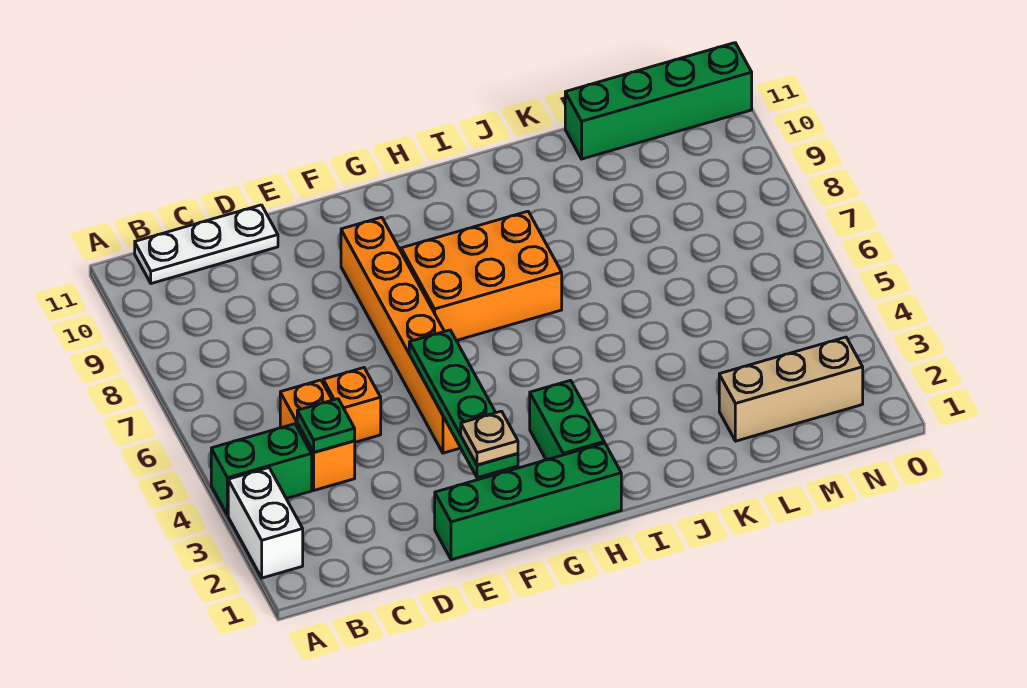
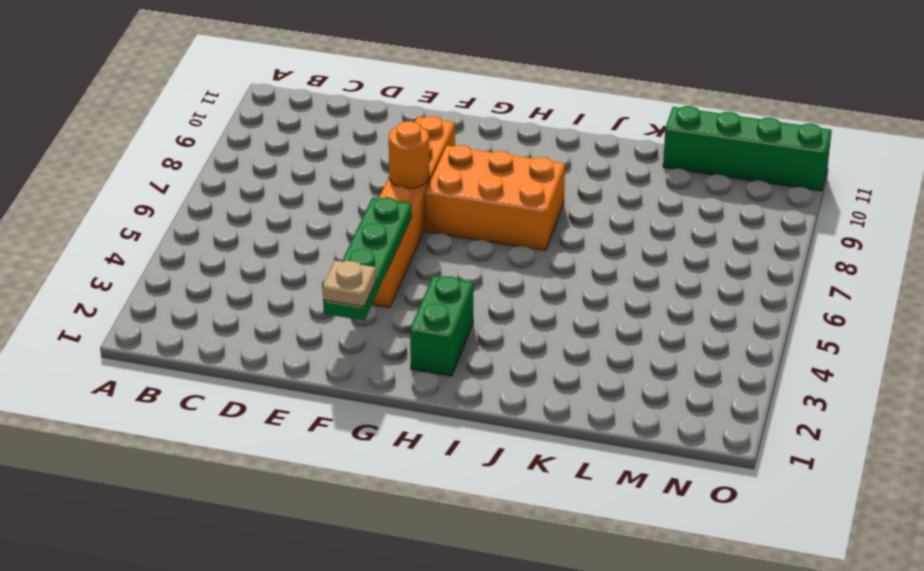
orange 1x1 round brick [389,121,429,188] -> none
none -> white 1x2 brick [228,468,303,578]
none -> green 1x2 brick [211,424,312,515]
none -> white 1x3 plate [135,205,278,284]

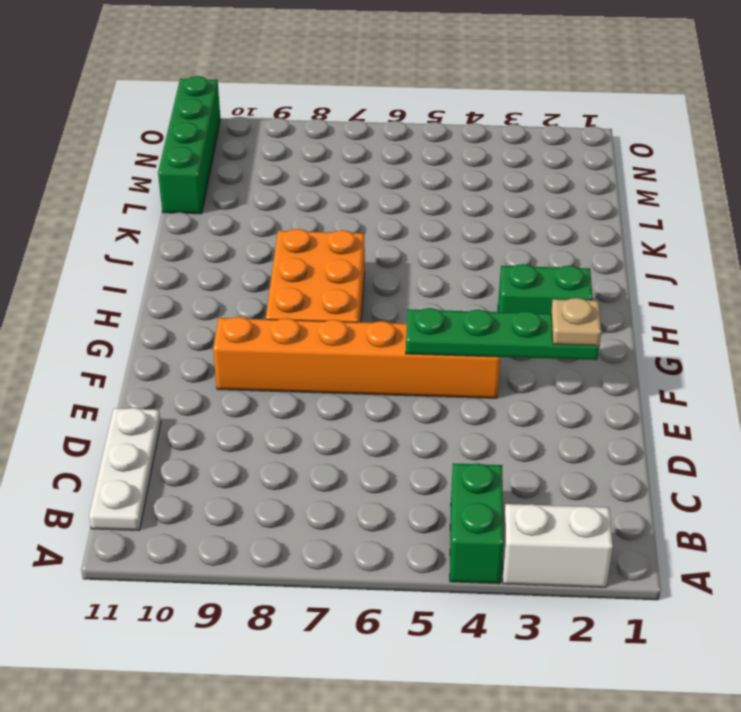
none -> orange 1x2 brick [280,380,355,490]
none -> orange 1x1 brick [323,368,381,442]
none -> green 1x4 brick [435,443,621,560]

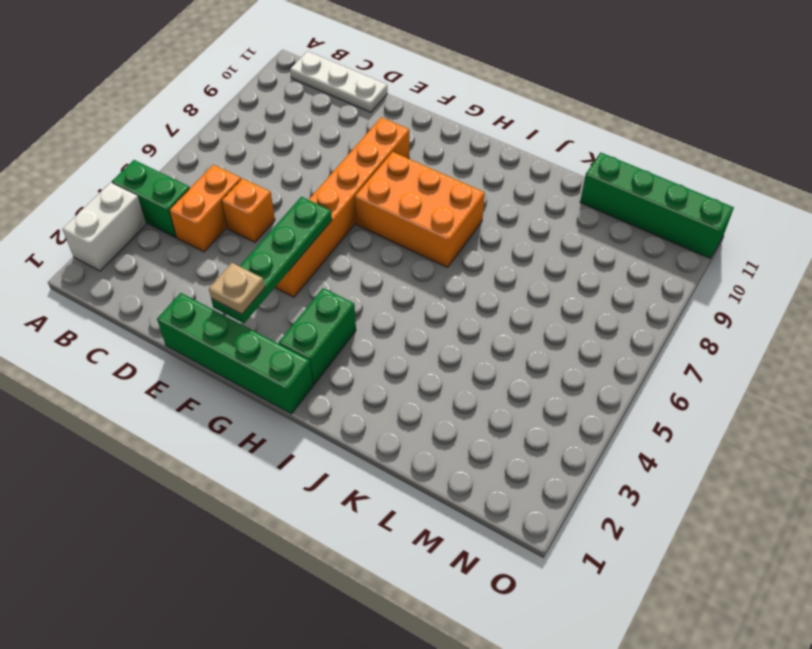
none -> tan 1x3 brick [719,337,863,441]
none -> green 1x1 plate [297,399,355,452]

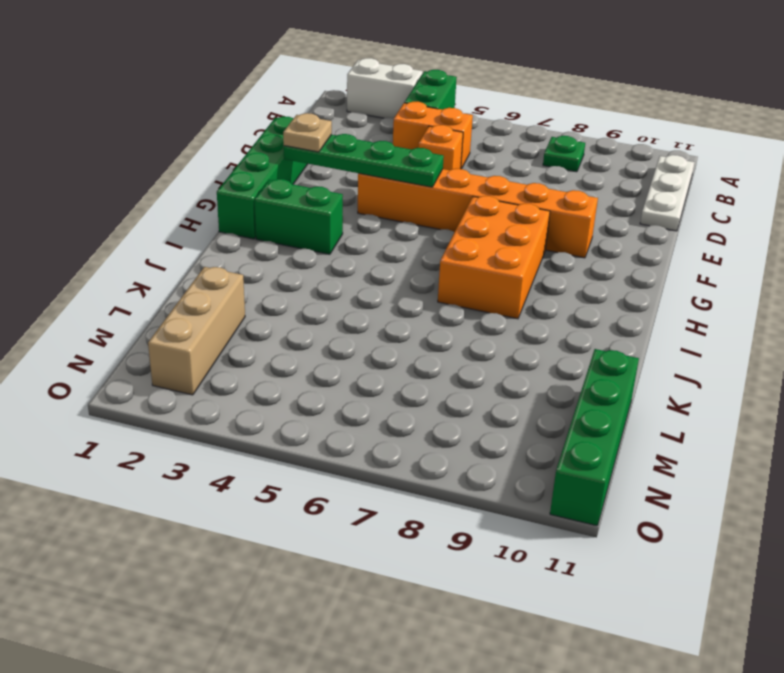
green 1x1 plate [543,136,585,172] -> green 1x1 plate moved to [297,399,355,452]

